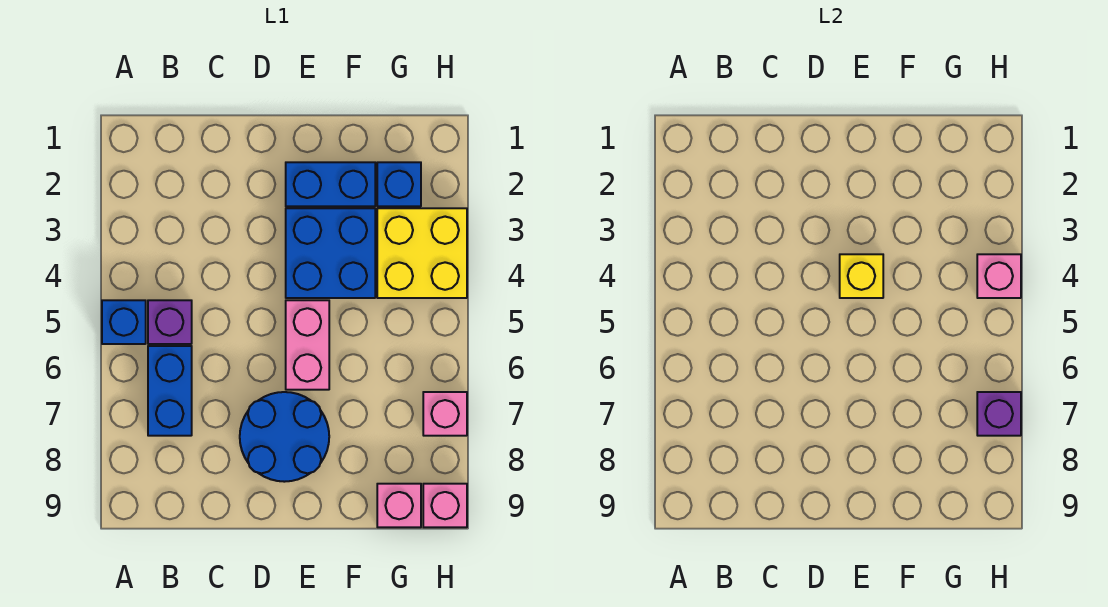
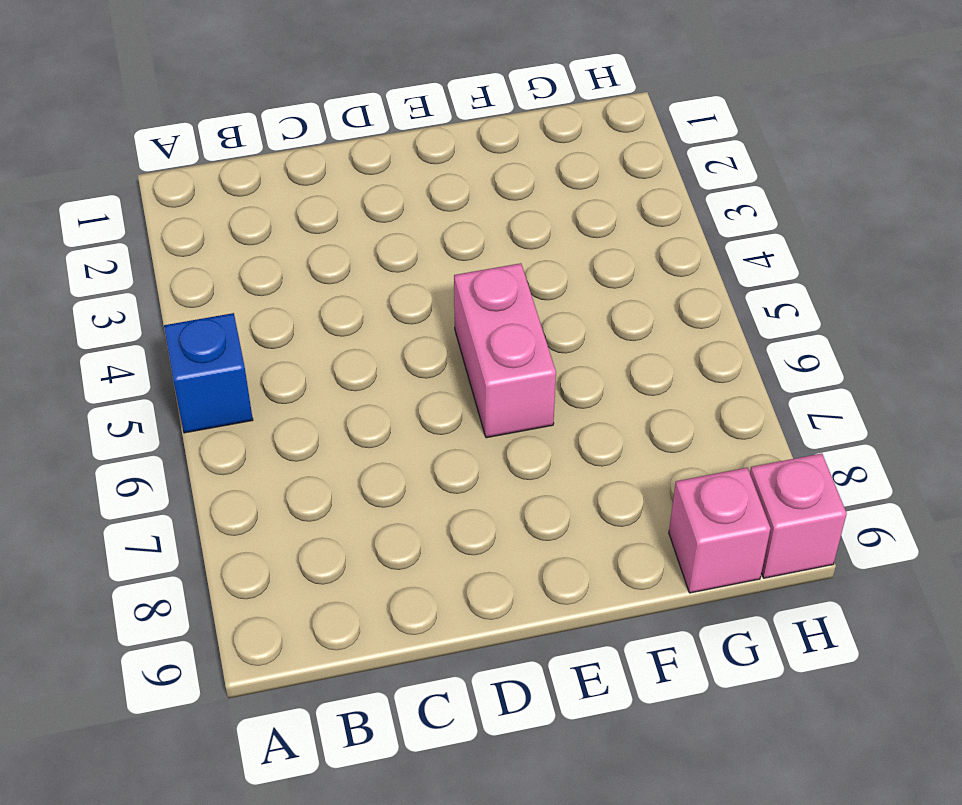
none -> purple 1x1 brick [148,300,192,344]
none -> blue 1x2 brick [148,346,192,436]
none -> blue 2x2 round brick [240,392,329,482]

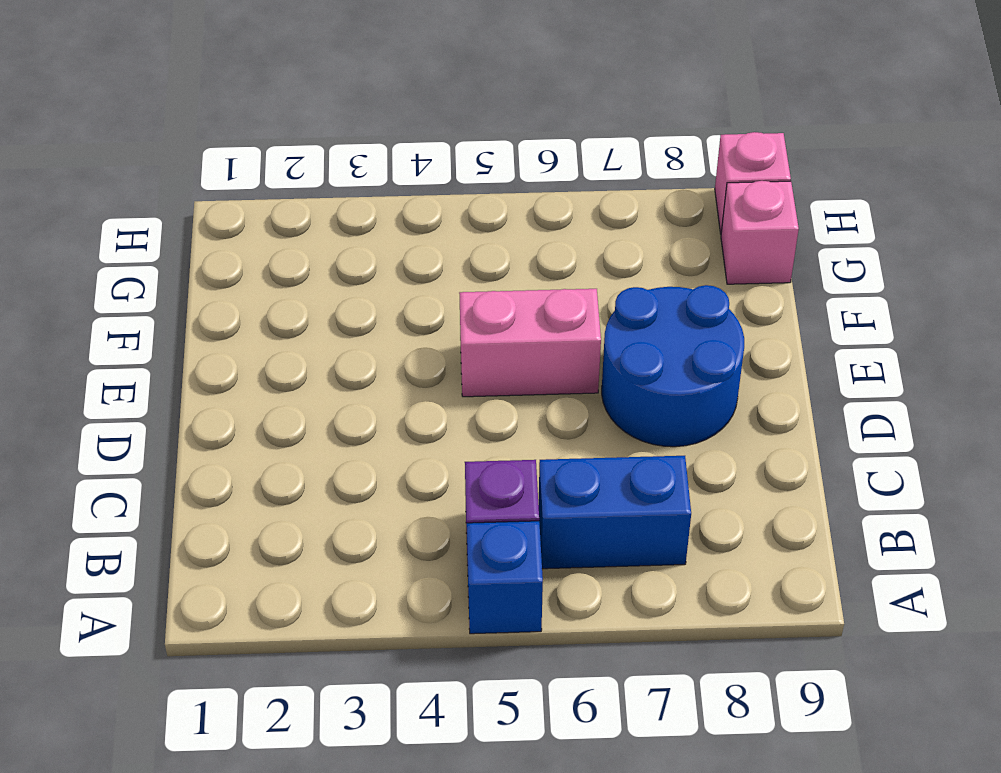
none -> blue 1x2 brick [286,162,375,206]
none -> blue 2x2 brick [286,208,375,298]
none -> blue 1x1 brick [377,162,421,206]

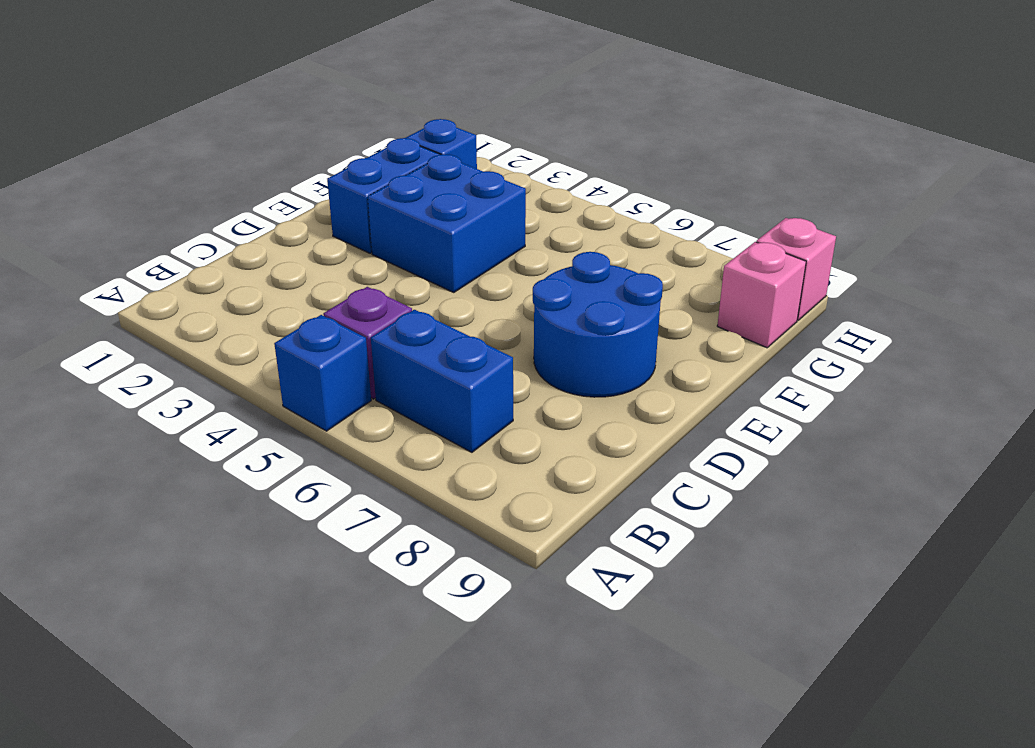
none -> pink 1x2 brick [286,300,329,390]
none -> yellow 2x2 brick [377,208,467,298]
none -> pink 1x1 brick [423,392,467,436]

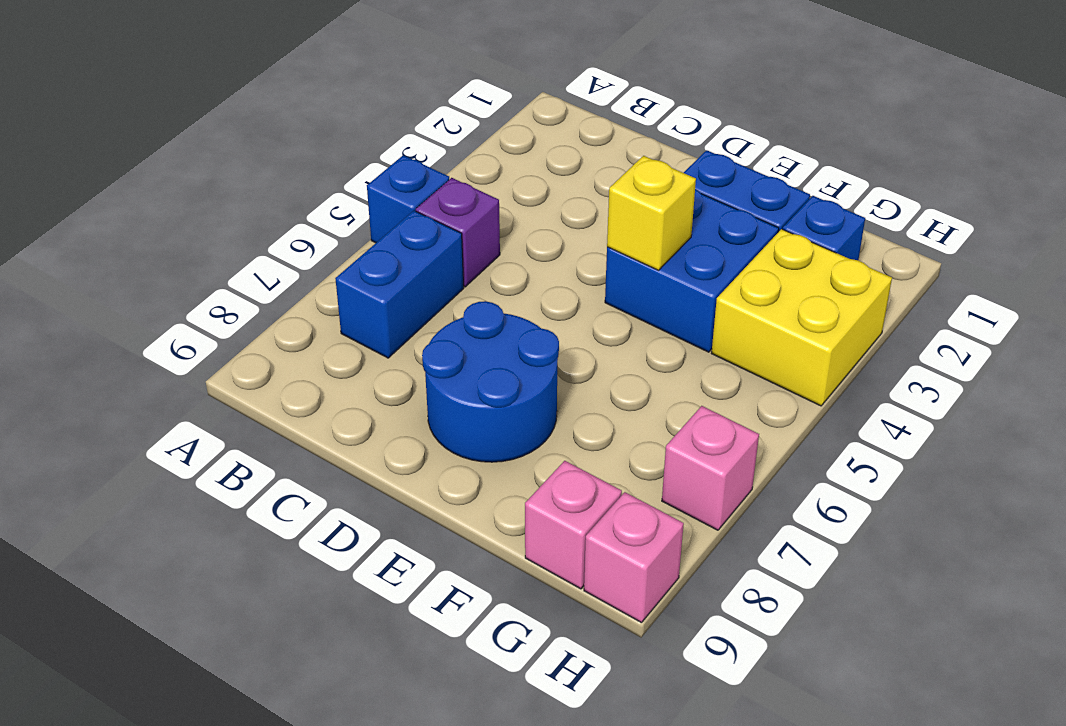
none -> pink 1x2 brick [286,300,329,390]
none -> pink 1x1 brick [977,254,1021,298]
none -> purple 1x1 brick [977,392,1021,436]

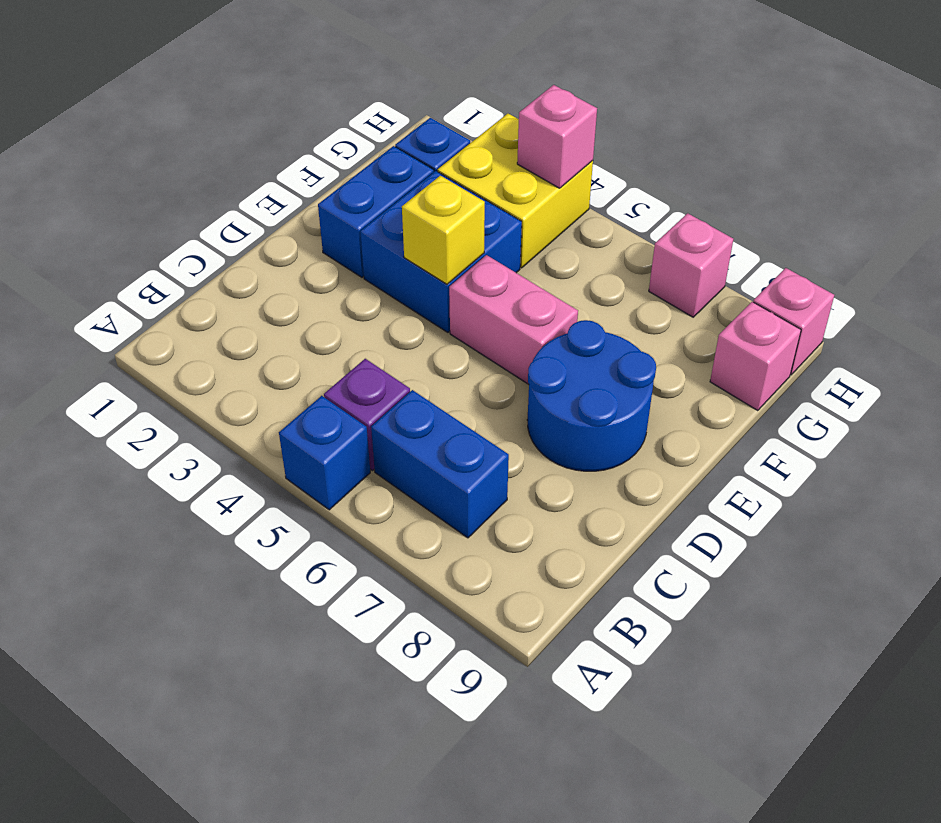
none -> purple 1x1 brick [977,392,1021,436]

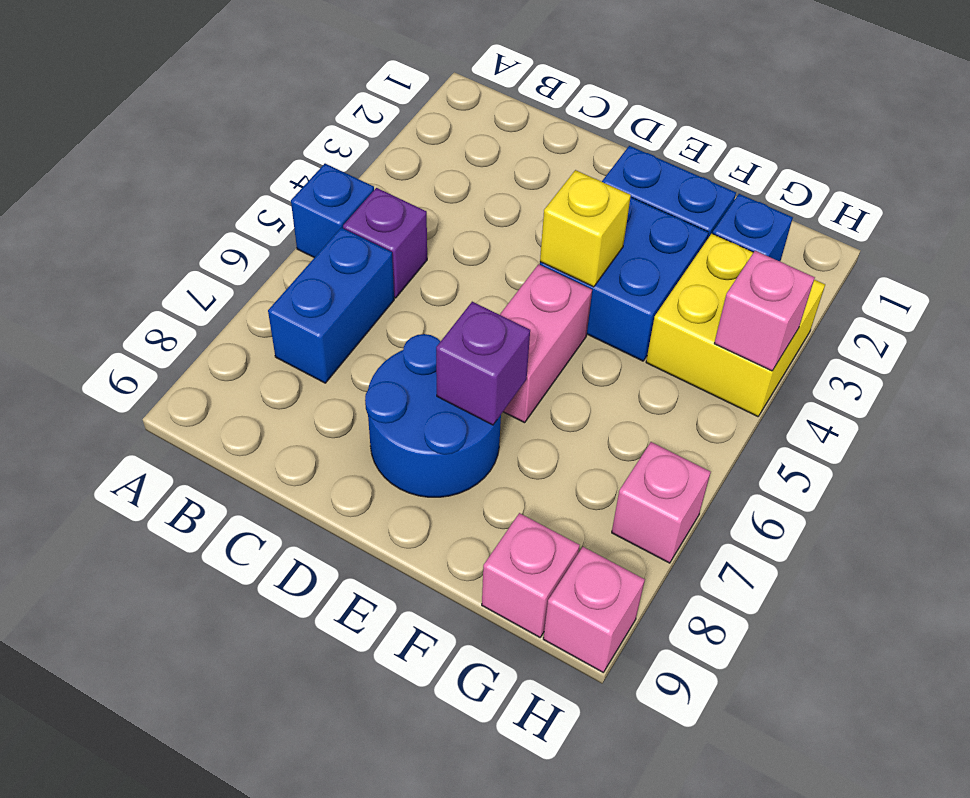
purple 1x1 brick [436,302,530,425] -> purple 1x1 brick moved to [977,392,1021,436]

